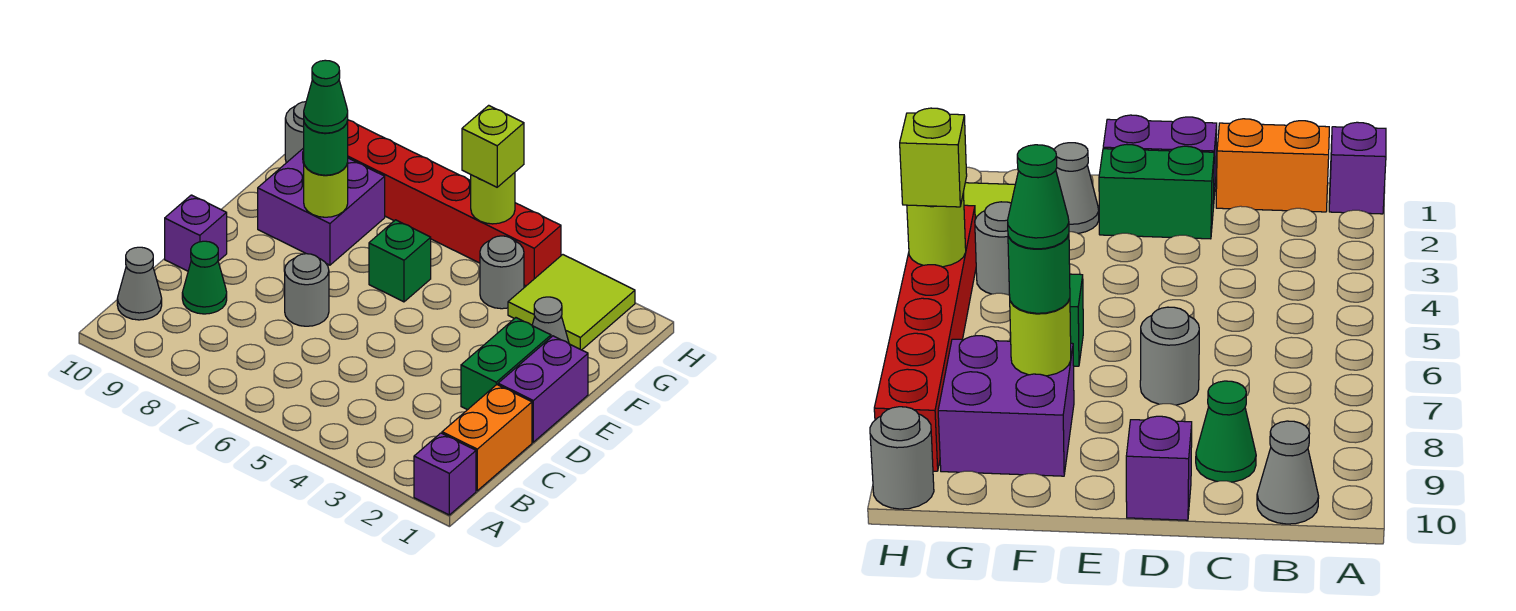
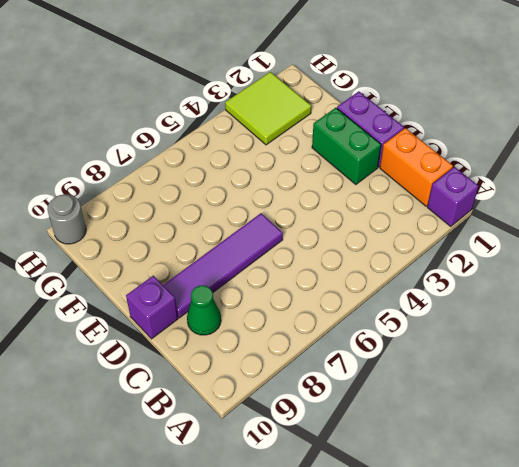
purple 1x4 tile [163,213,283,318] -> grey 1x1 round brick [285,254,329,326]
none -> grey 1x1 cone [117,247,162,320]
none -> grey 1x1 cone [532,297,569,343]
none -> green 1x1 brick [369,220,431,302]

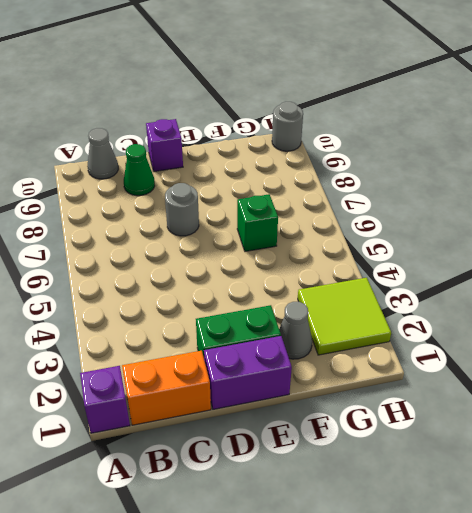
none -> purple 2x2 brick [258,148,385,265]
none -> grey 1x1 round brick [480,236,524,309]
none -> red 1x6 brick [348,120,561,286]

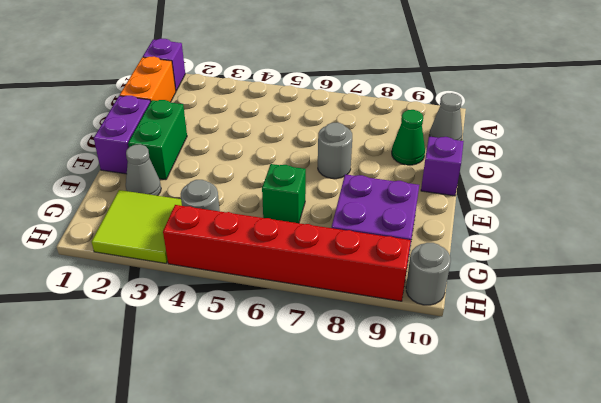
none -> lime 1x1 round brick [304,163,348,217]
none -> lime 1x1 round brick [471,173,515,224]
none -> green 1x1 round brick [304,121,348,175]

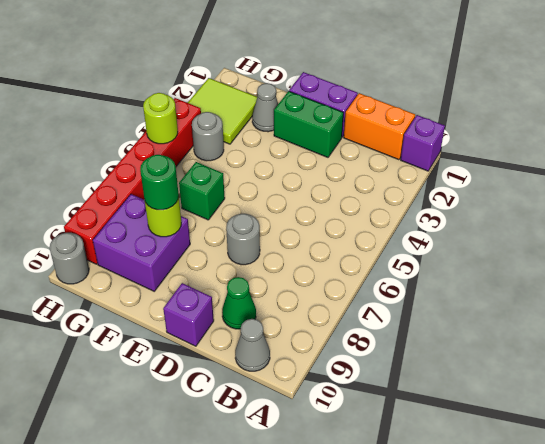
none -> lime 1x1 brick [462,105,524,187]
none -> green 1x1 cone [304,60,348,133]

